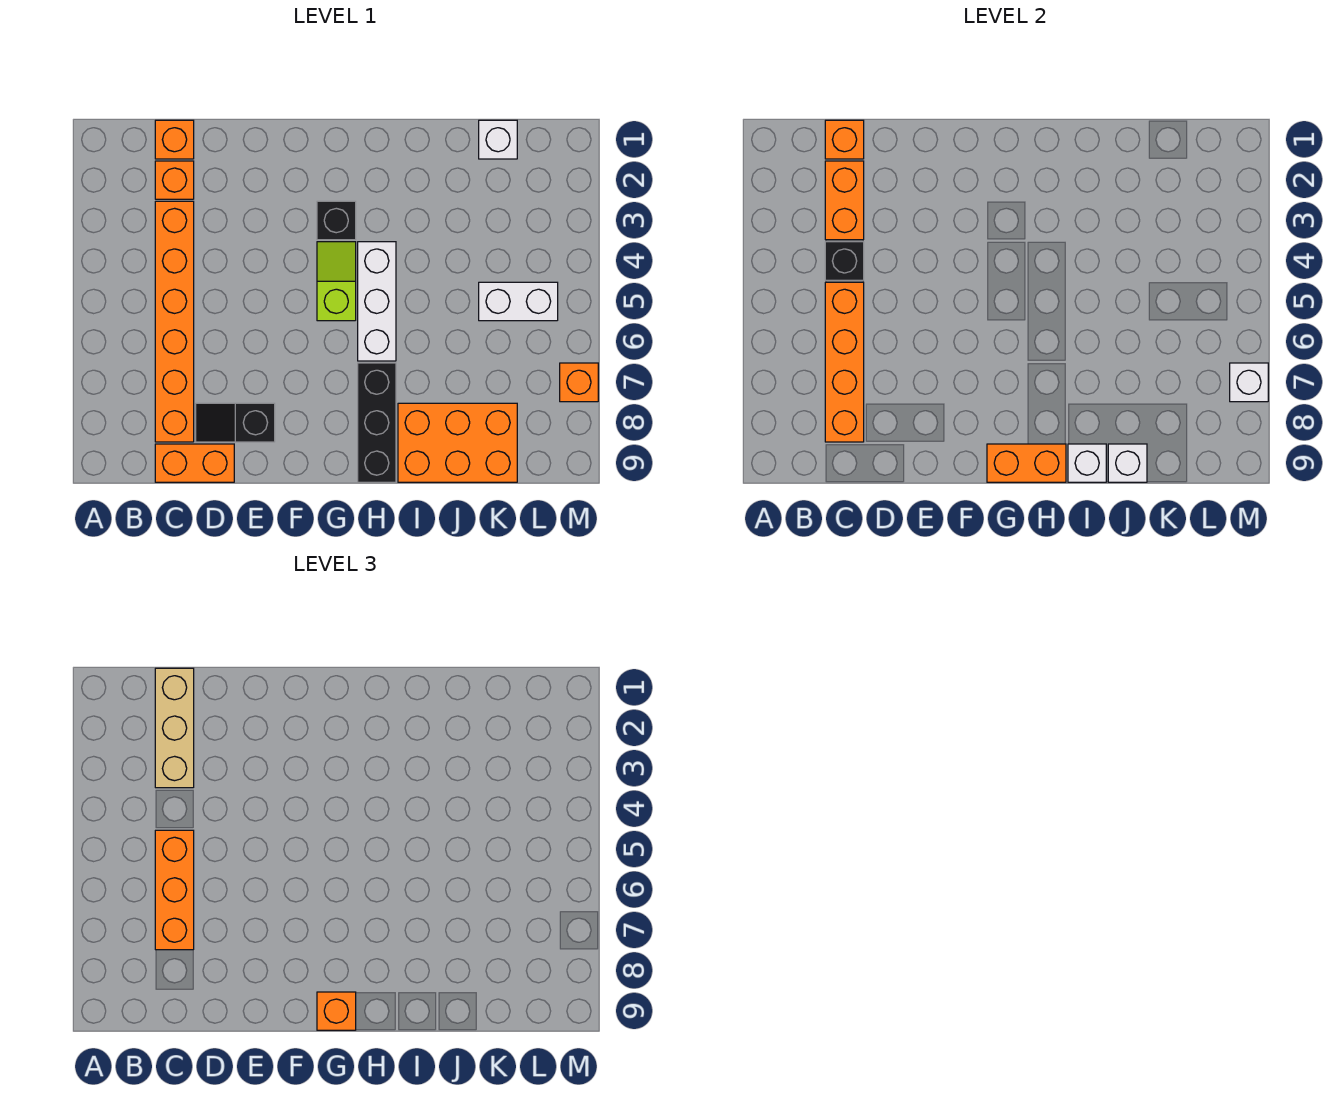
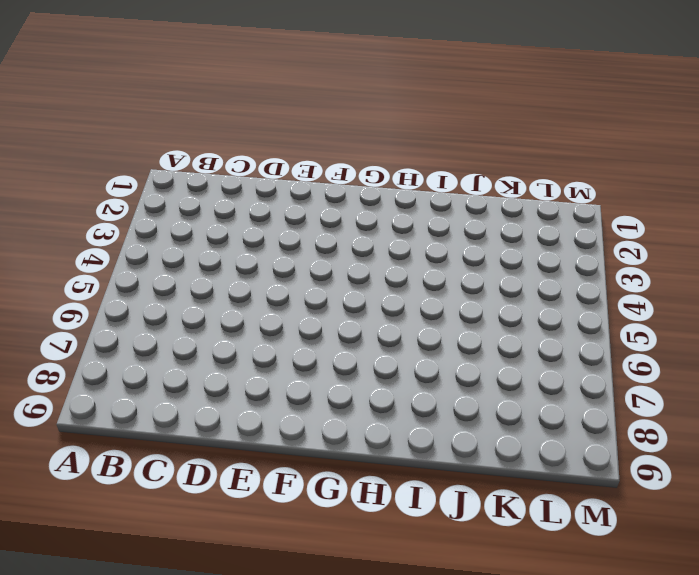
none -> orange 1x1 brick [155,120,194,159]
none -> orange 1x1 brick [155,161,194,199]
none -> orange 1x6 brick [155,201,194,442]

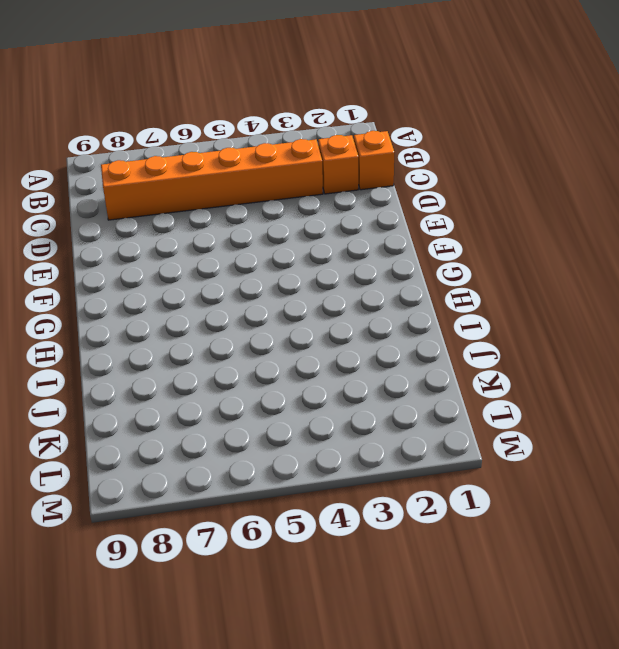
none -> orange 1x2 brick [155,444,234,482]
none -> black 1x2 slope [196,403,275,442]
none -> black 1x1 brick [317,201,356,240]

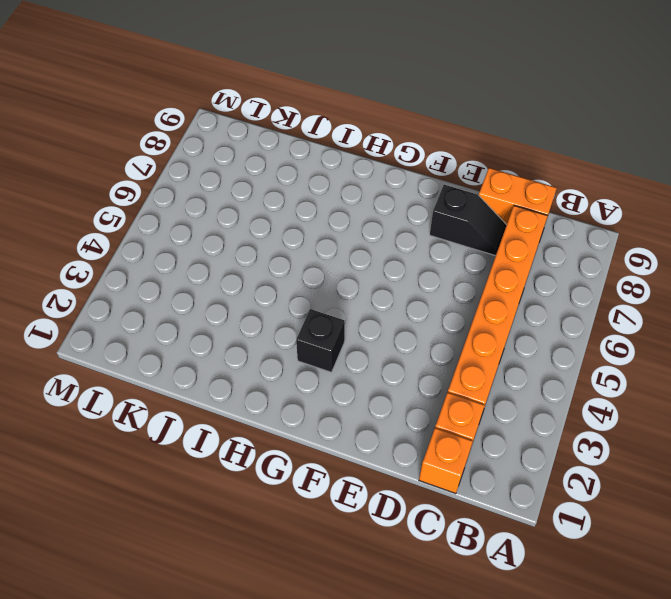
none -> lime 1x2 slope [317,242,356,321]
none -> white 1x3 brick [358,242,396,361]
none -> black 1x3 brick [358,363,396,482]

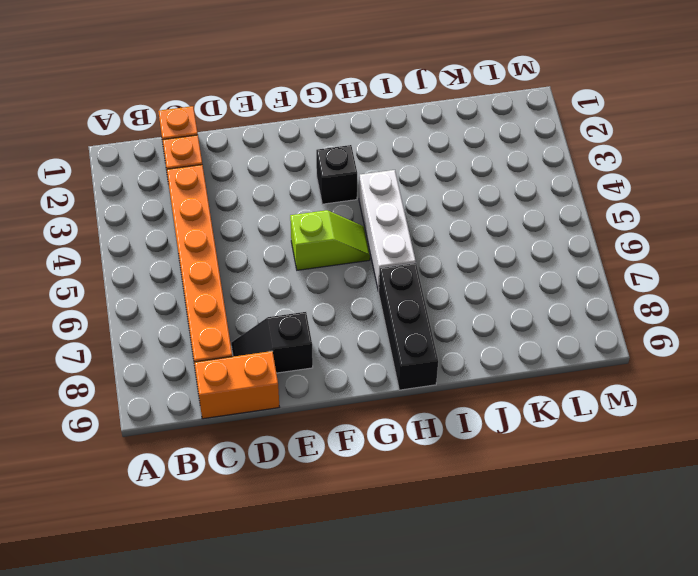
lime 1x2 slope [290,210,370,270] -> lime 1x2 slope turned to [317,242,356,321]
none -> orange 2x3 brick [398,403,517,482]
none -> white 1x1 brick [479,120,517,159]
none -> white 1x2 brick [479,282,558,321]

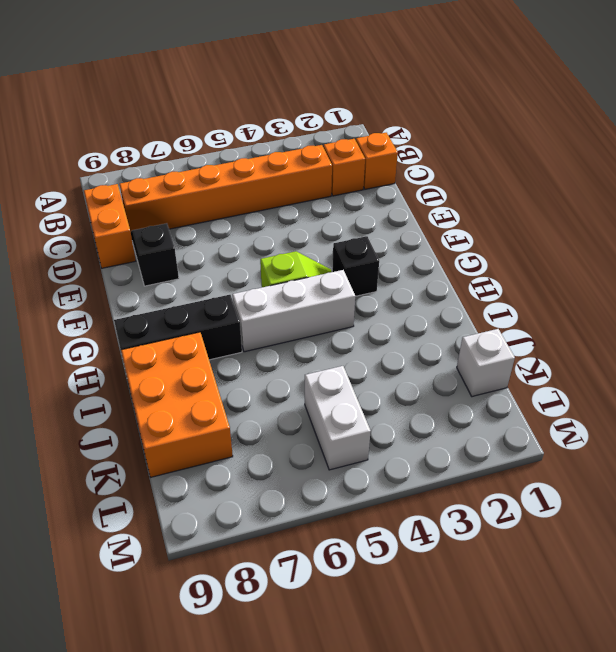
none -> orange 1x1 brick [560,363,598,402]
none -> orange 1x1 brick [825,120,864,159]
none -> orange 1x2 brick [825,161,864,240]

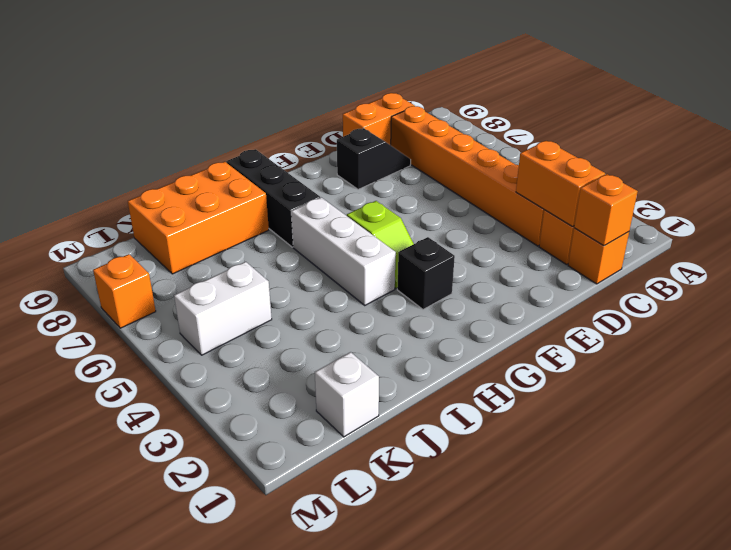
none -> black 1x1 brick [825,242,864,280]
none -> orange 1x4 brick [825,282,864,442]
none -> orange 1x2 brick [987,444,1066,482]

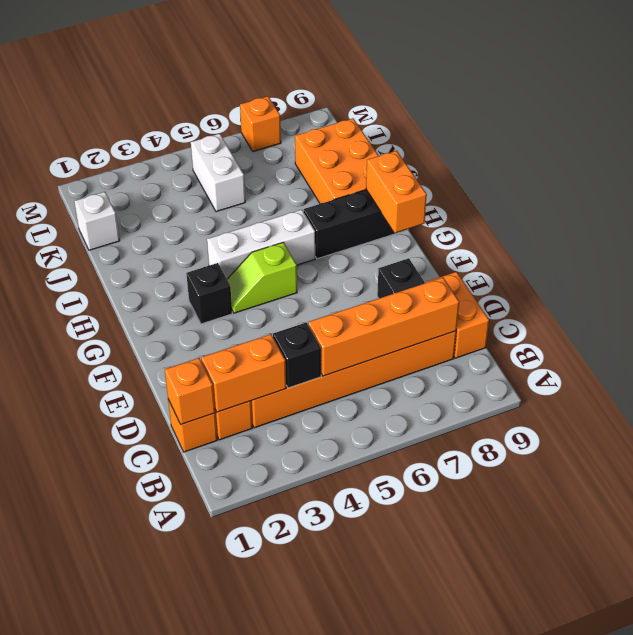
none -> white 1x1 brick [1068,444,1106,482]
none -> white 1x1 brick [1108,444,1147,482]
none -> white 1x1 brick [1230,363,1268,402]

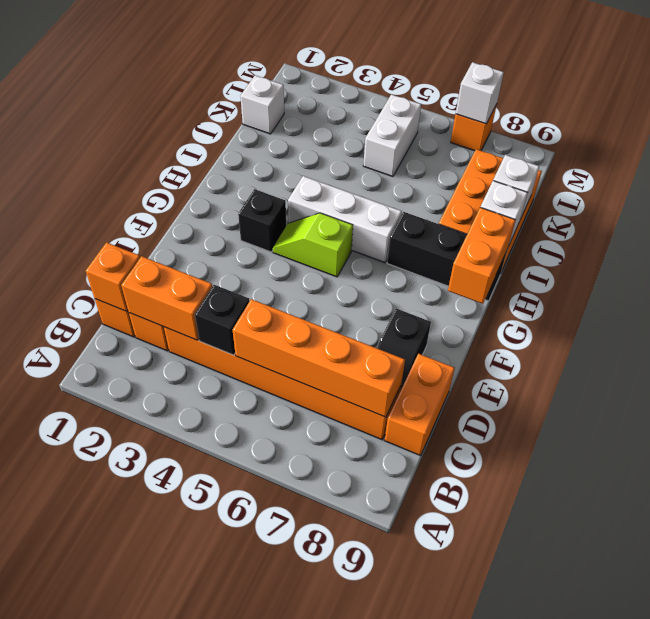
none -> tan 1x3 brick [155,668,194,788]
none -> orange 1x3 brick [155,830,194,950]
none -> orange 1x1 brick [317,992,356,1030]

